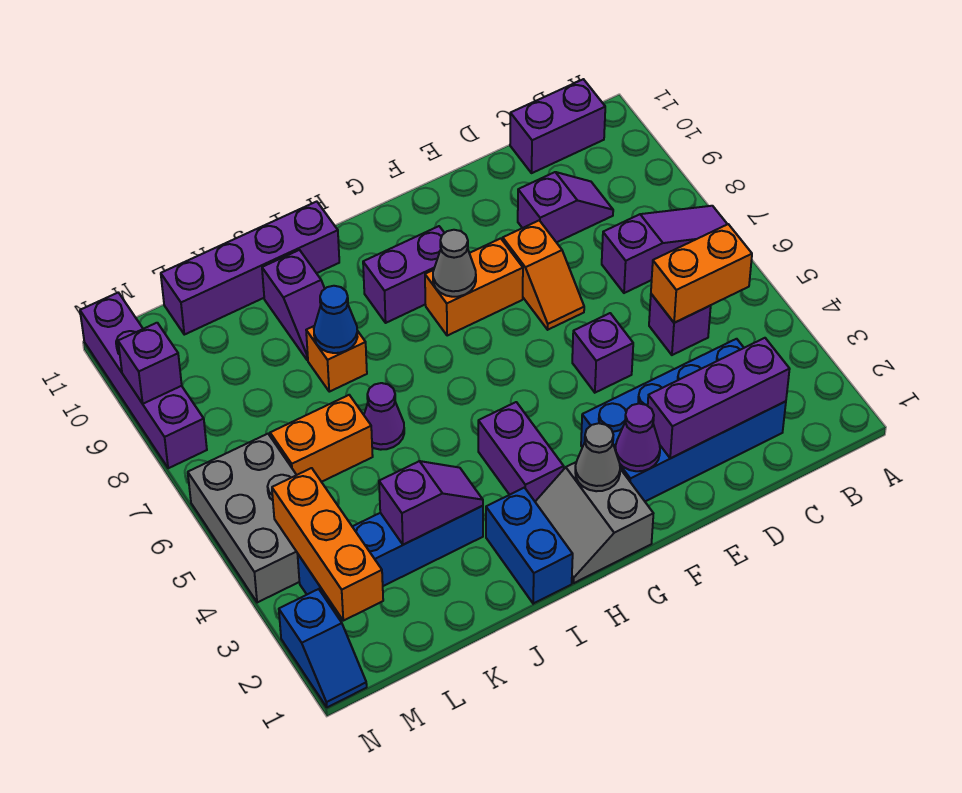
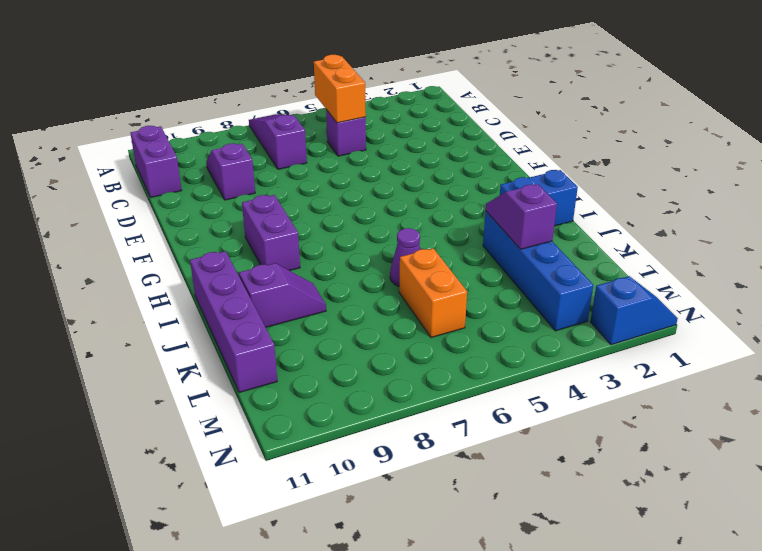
none -> blue 2x4 brick [581,339,786,501]
none -> purple 1x1 brick [572,313,633,393]
none -> orange 1x2 slope [503,221,584,330]
none -> orange 1x2 brick [425,238,523,336]

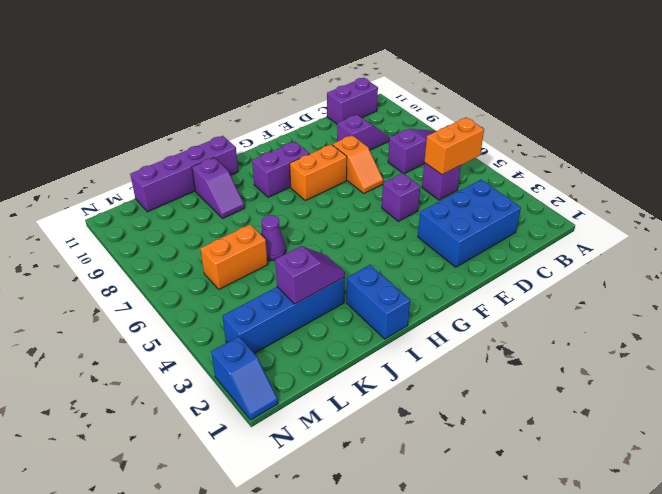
blue 2x3 brick [418,180,521,267] -> blue 2x4 brick [581,339,786,501]
none -> grey 2x2 slope [535,462,653,583]
none -> purple 1x2 brick [478,402,564,501]
none -> orange 1x1 brick [306,326,367,392]
none -> grey 2x3 brick [188,434,299,603]

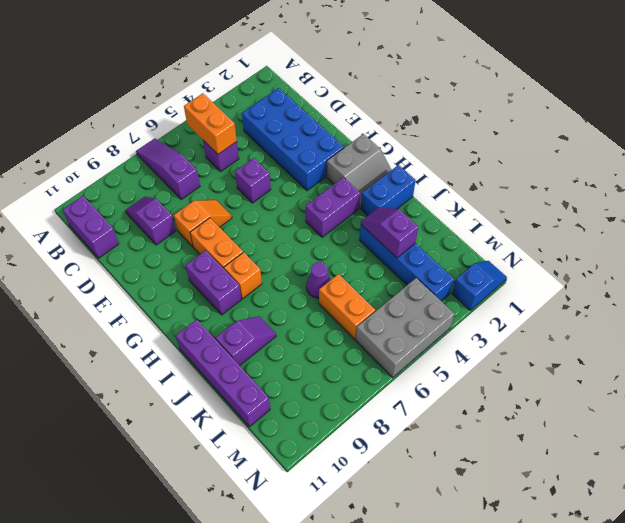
orange 1x1 brick [224,252,262,299] -> orange 1x1 brick moved to [306,326,367,392]
none -> purple 1x4 brick [80,293,207,468]
none -> purple 1x3 brick [648,338,790,458]
none -> purple 1x1 cone [615,404,660,471]
none -> grey 1x1 cone [575,423,620,491]

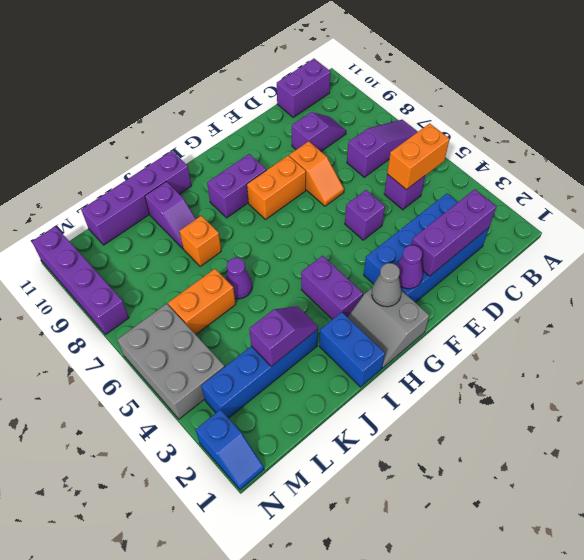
none -> grey 1x1 cone [433,230,476,297]
none -> blue 1x1 cone [314,286,357,353]
none -> orange 1x3 brick [272,468,383,621]
none -> purple 1x1 brick [118,323,182,404]

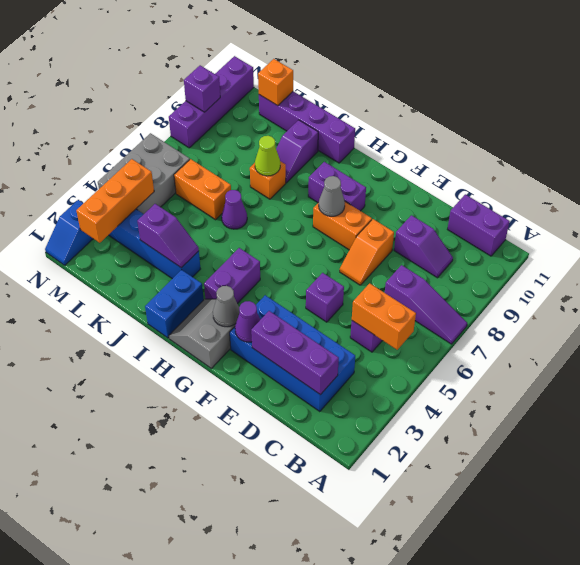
lime 1x1 cone [255,136,280,176] -> blue 1x1 cone [314,286,357,353]
orange 1x1 brick [258,59,293,106] -> none

